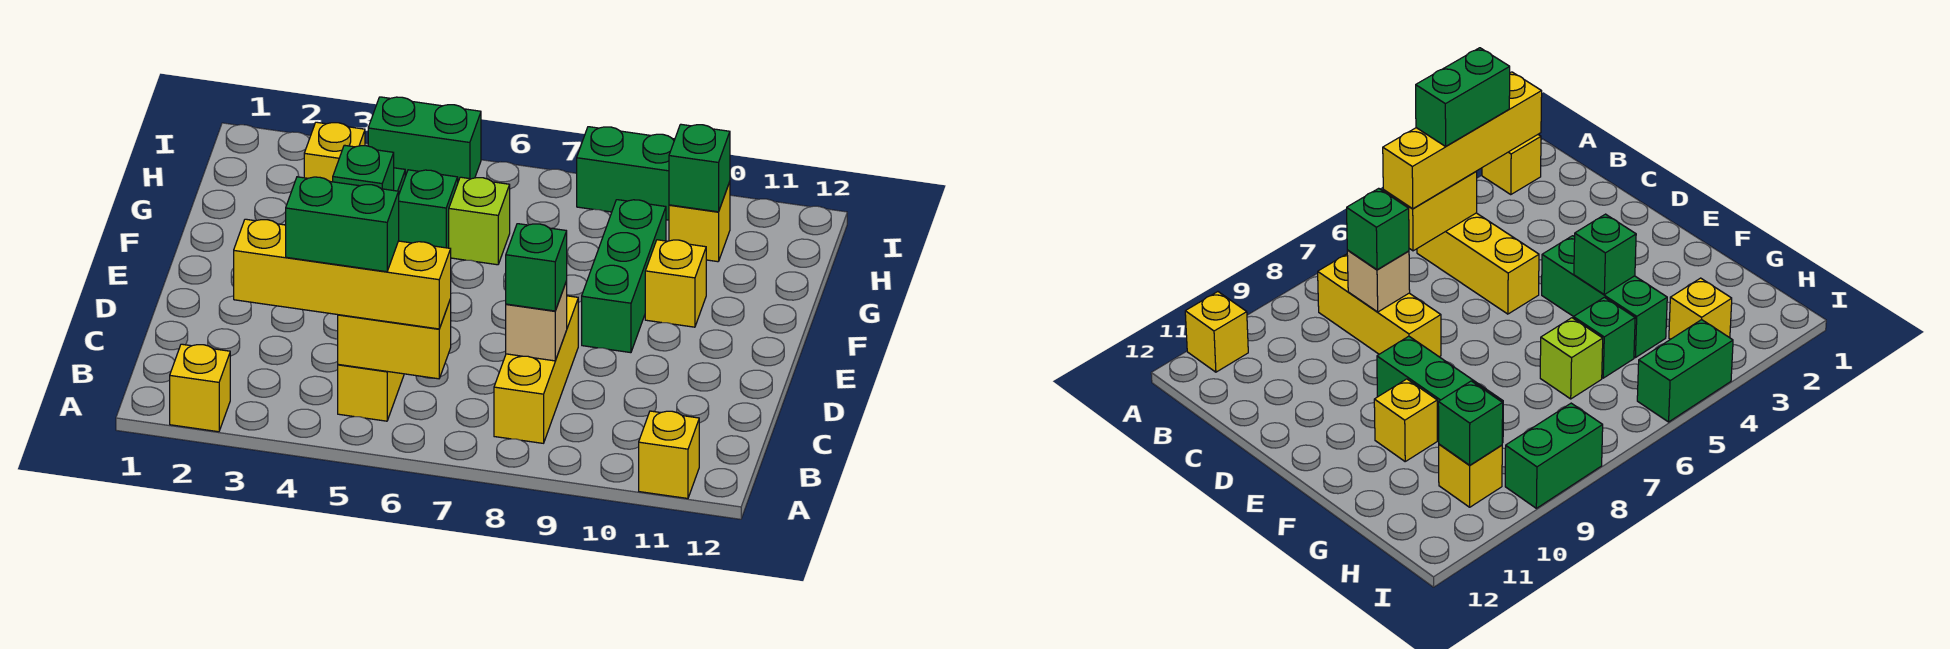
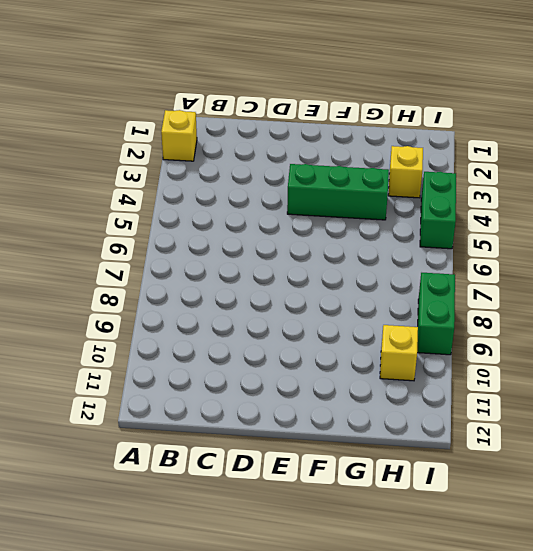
none -> yellow 1x1 brick [639,411,699,498]
none -> yellow 1x3 brick [338,364,404,421]
none -> yellow 1x3 brick [494,296,578,443]

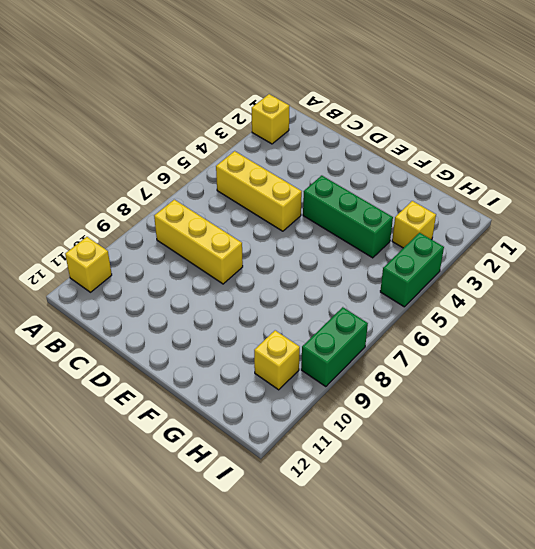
none -> green 1x3 brick [582,200,666,353]
none -> yellow 1x1 brick [645,240,706,327]
none -> green 1x1 brick [399,170,458,248]

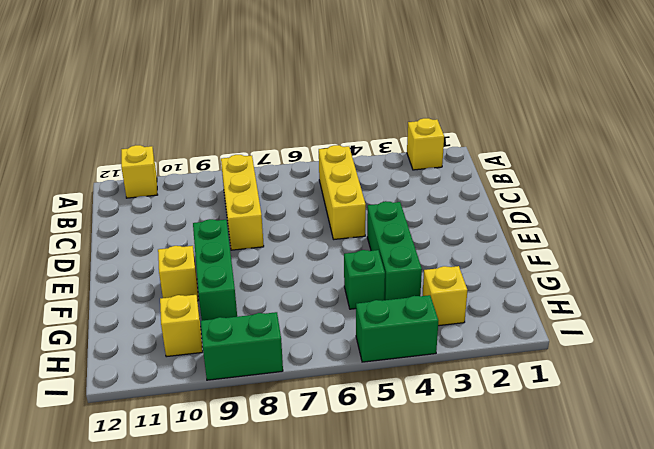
none -> lime 1x1 brick [449,177,510,265]
none -> yellow 1x2 brick [338,299,451,379]
none -> tan 1x1 brick [506,281,567,361]

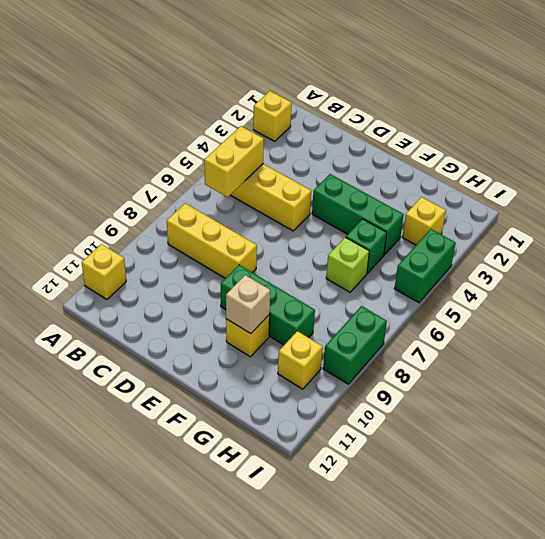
tan 1x1 brick [226,275,270,334] -> tan 1x1 brick moved to [506,281,567,361]
none -> green 1x1 brick [333,145,394,190]
none -> green 1x1 brick [669,124,730,212]
none -> yellow 1x4 brick [234,219,451,329]

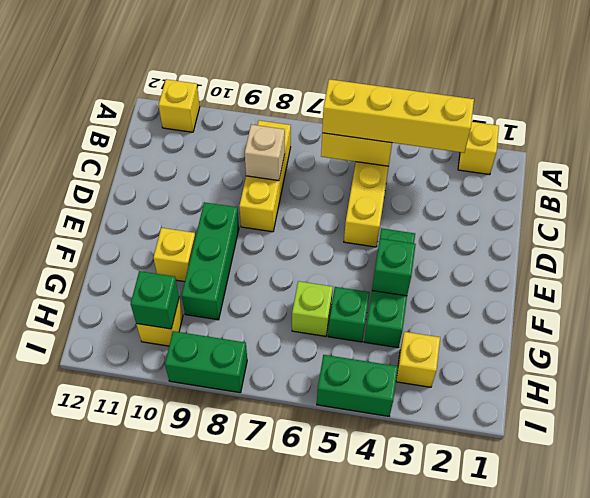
none -> green 1x1 brick [506,224,567,311]
none -> green 1x2 brick [286,177,399,272]

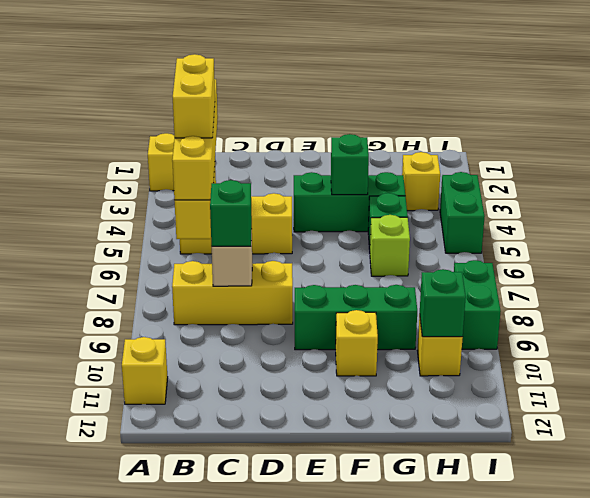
yellow 1x2 brick [173,54,215,138] -> green 1x2 brick [286,177,399,272]

